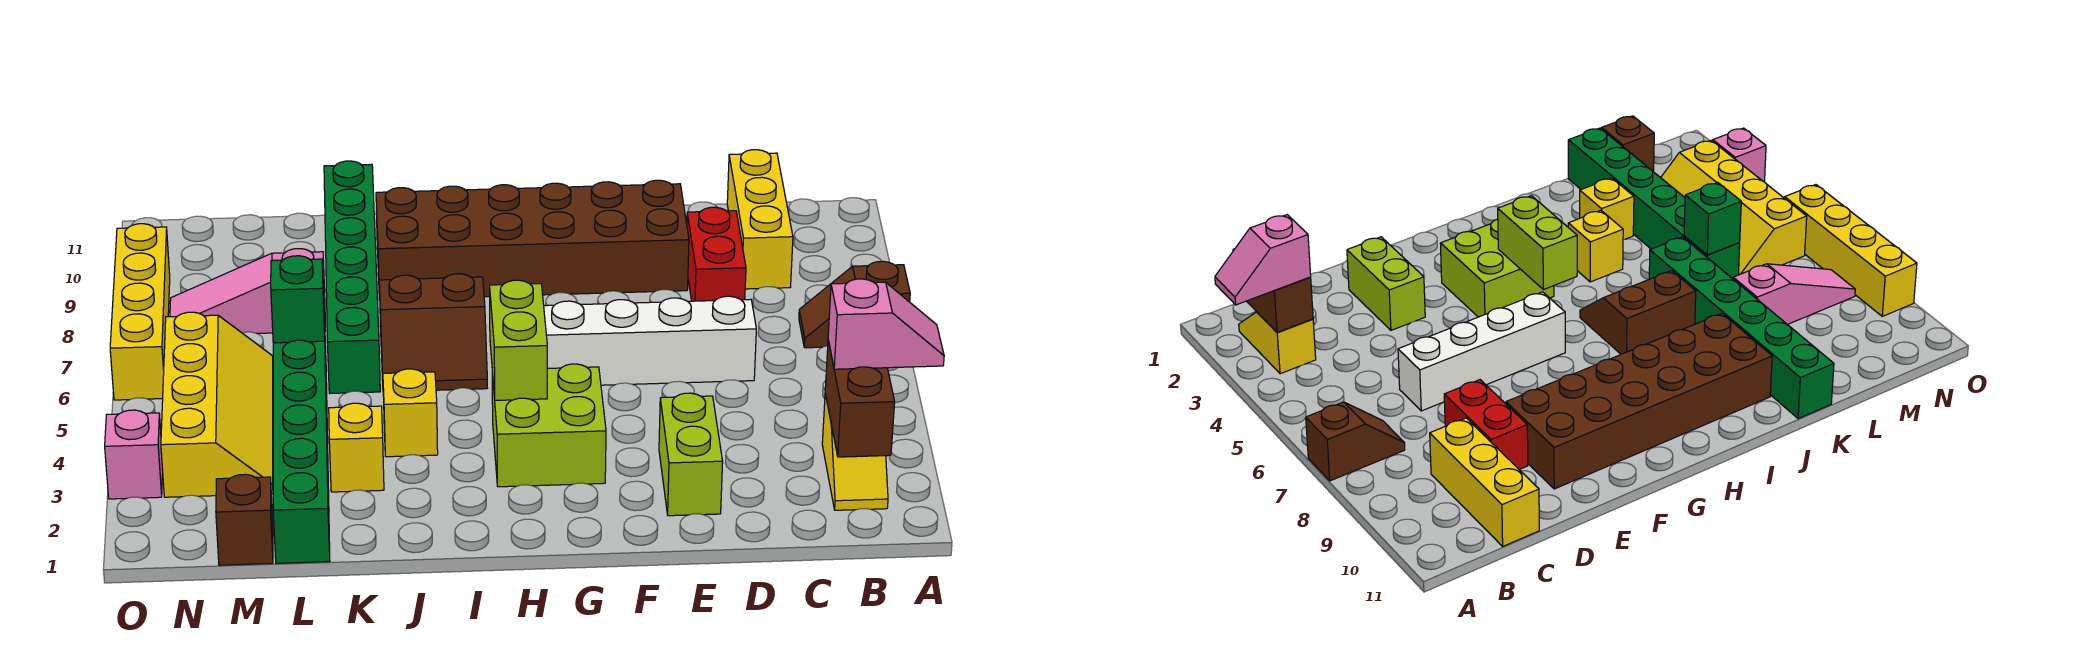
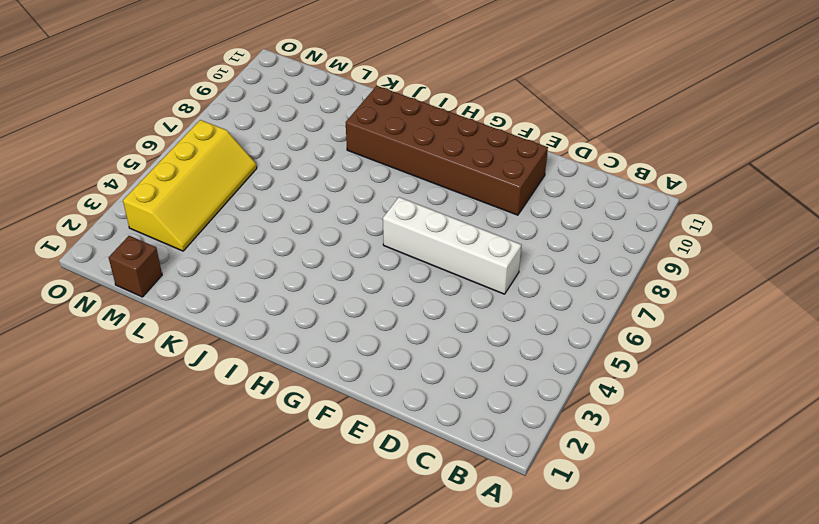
none -> brown 1x2 slope [799,261,910,348]
none -> yellow 1x2 slope [822,394,888,510]
none -> yellow 1x3 brick [727,150,793,289]

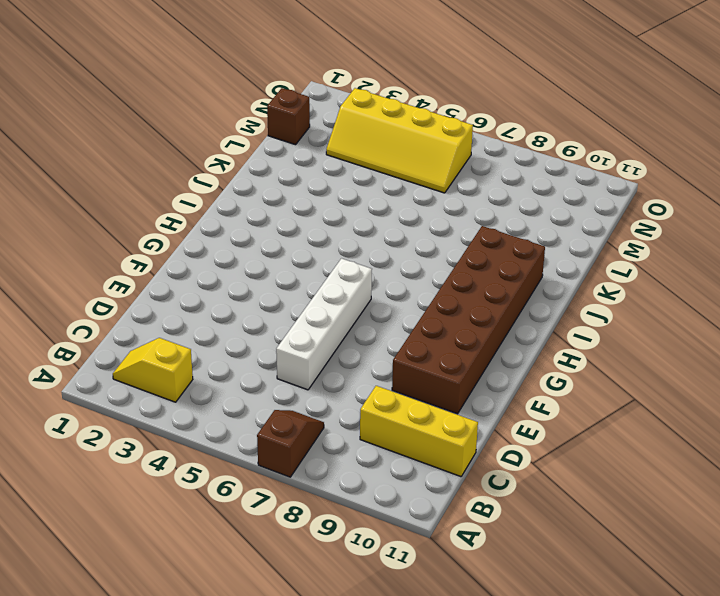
none -> red 1x2 brick [687,207,746,301]
none -> lime 1x2 brick [659,393,723,516]
none -> lime 2x2 brick [492,364,606,487]

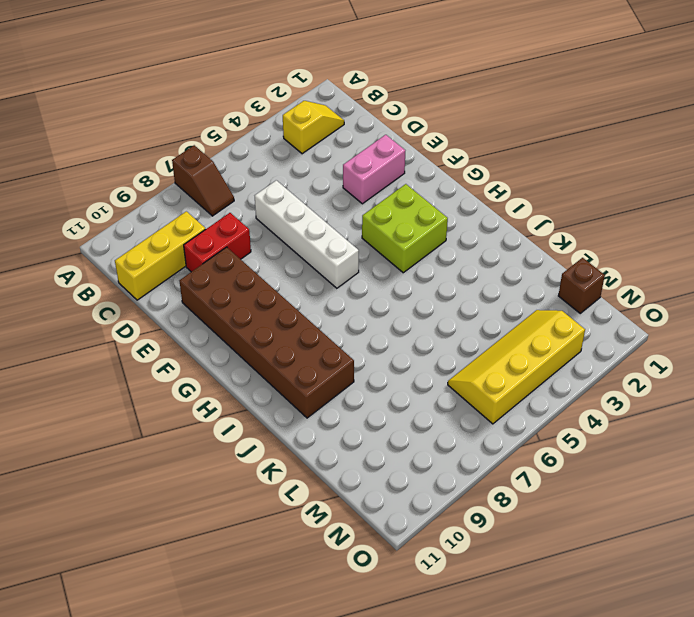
pink 1x2 brick [343,135,405,204] -> lime 1x2 brick [659,393,723,516]
none -> brown 2x2 slope [379,274,487,390]
none -> yellow 1x1 brick [383,369,438,457]
none -> yellow 1x1 brick [329,403,384,492]

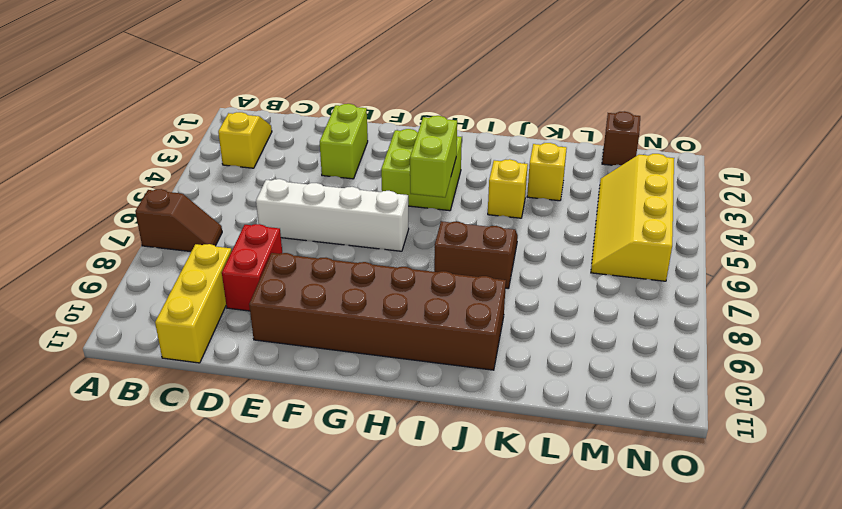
none -> green 1x6 brick [324,161,380,393]
none -> green 1x6 brick [273,318,330,563]
none -> pink 1x3 slope [170,249,326,333]

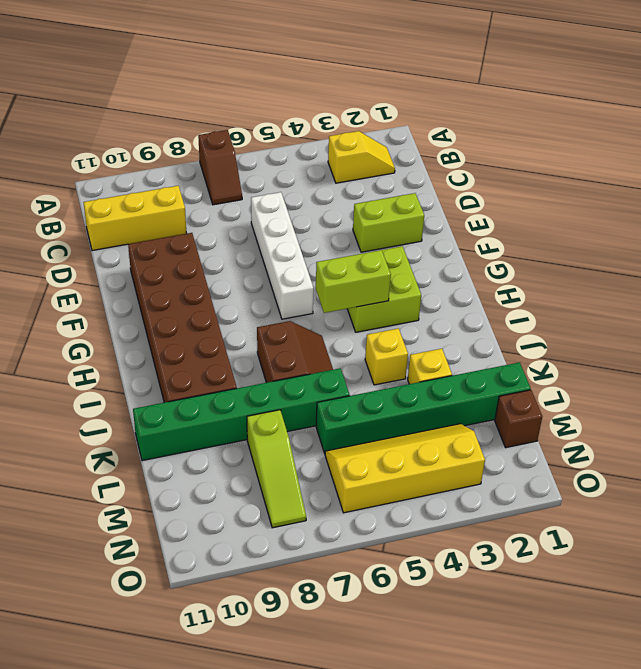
lime 1x3 slope [247,410,306,528] -> pink 1x3 slope [170,249,326,333]
none -> red 1x2 brick [687,207,746,301]
none -> pink 1x1 brick [105,410,163,499]
none -> yellow 1x4 brick [110,224,170,400]

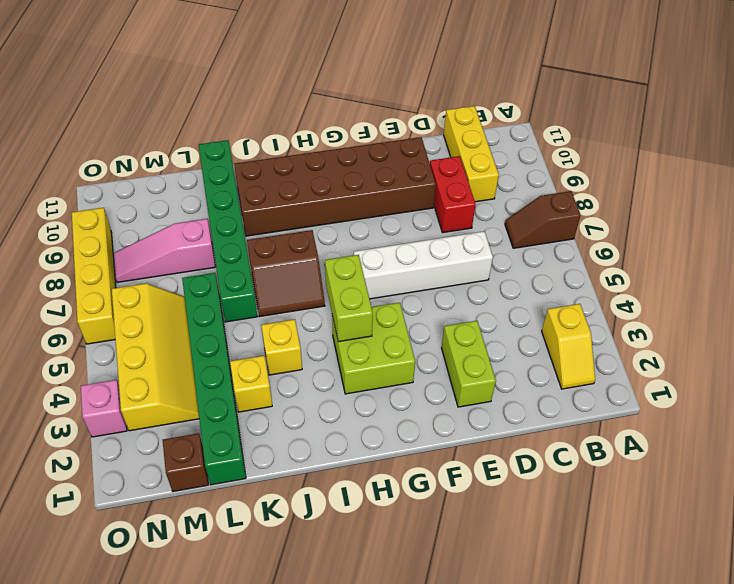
none -> brown 1x2 brick [825,340,895,457]
none -> green 1x1 brick [271,256,325,343]
none -> pink 1x2 slope [828,279,944,369]

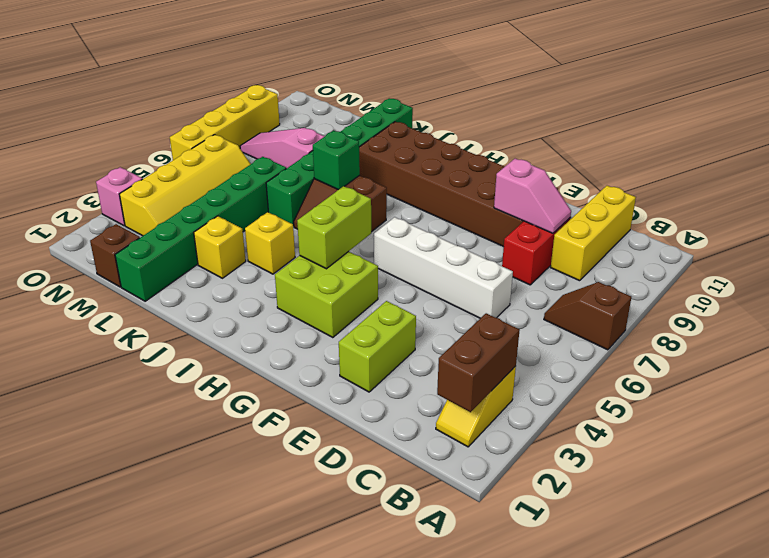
pink 1x2 slope [494,159,571,233] -> pink 1x2 slope moved to [828,279,944,369]
green 1x1 brick [313,130,360,190] -> green 1x1 brick moved to [271,256,325,343]

